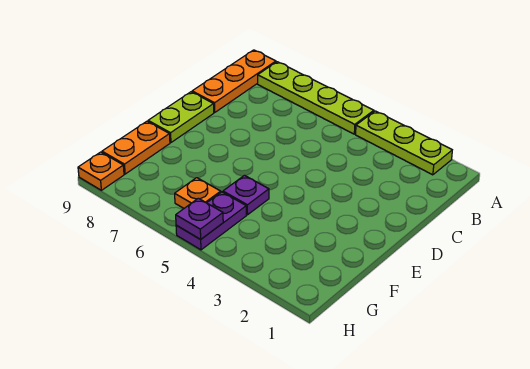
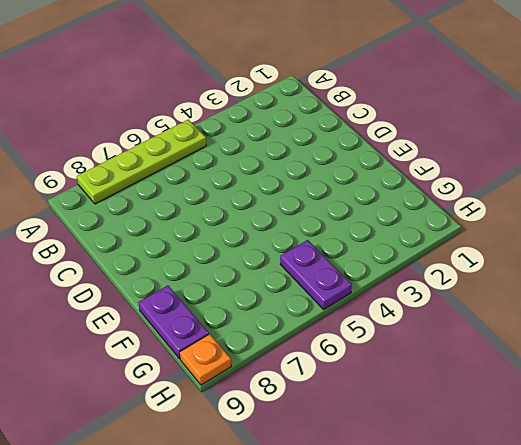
purple 1x2 plate [138,286,209,359] -> orange 1x2 plate [102,121,170,174]
none -> lime 1x3 plate [356,111,452,175]
none -> orange 1x3 plate [192,50,276,112]

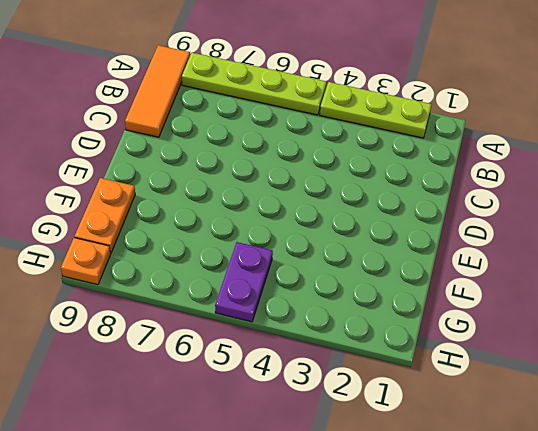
orange 1x3 tile [125,45,190,137] -> orange 1x3 plate [192,50,276,112]
none -> lime 1x2 plate [148,92,214,142]
none -> purple 1x1 plate [223,175,269,215]

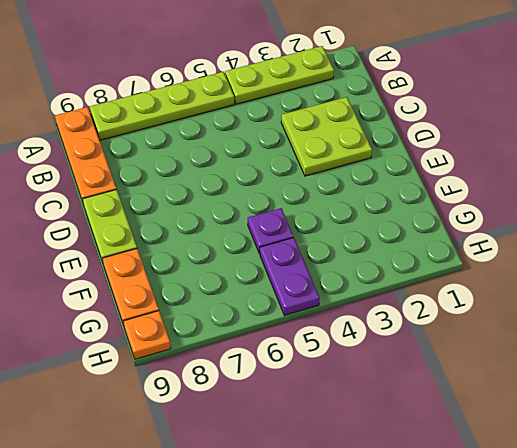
lime 2x2 plate [281,97,372,176] -> none
none -> orange 1x1 plate [175,178,221,208]
none -> purple 1x1 plate [176,198,223,239]

